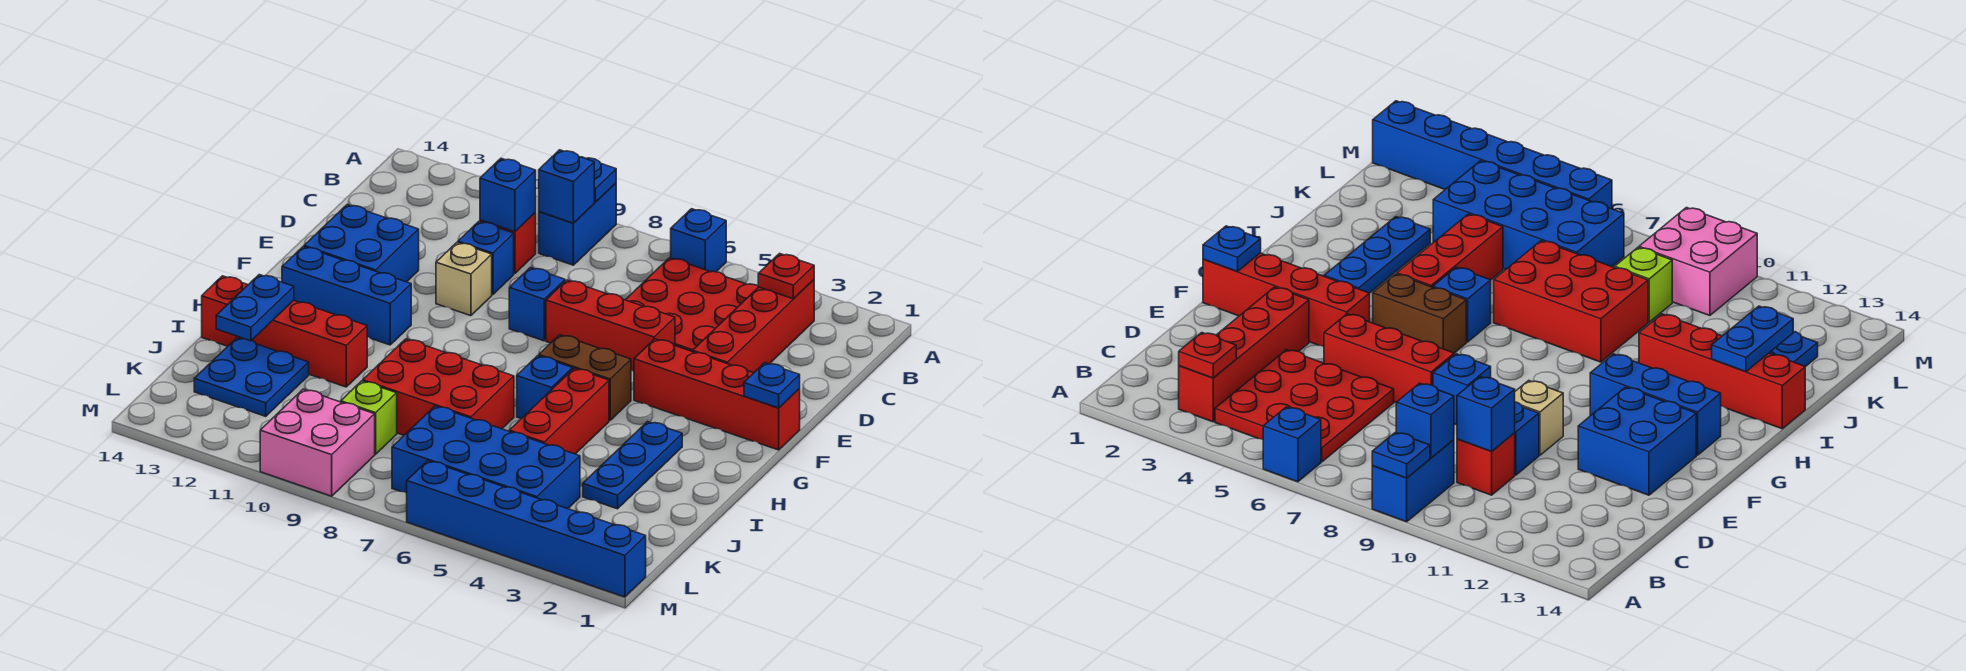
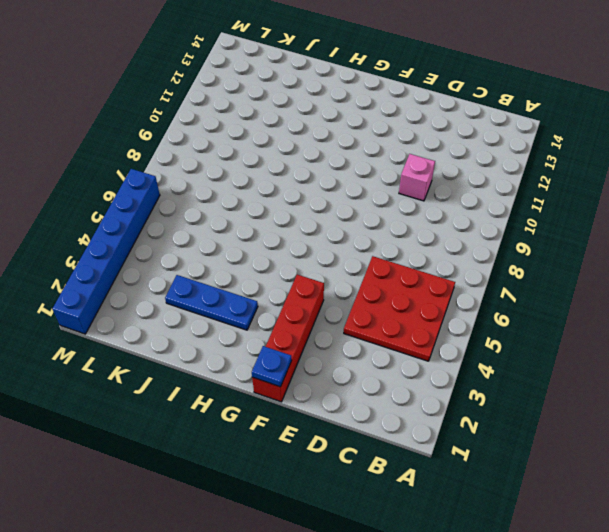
pink 1x1 brick [399,154,435,201] -> blue 1x1 brick [458,221,514,295]
none -> blue 1x1 brick [671,209,726,272]
none -> blue 1x2 brick [539,183,616,265]
none -> red 1x4 brick [693,280,814,373]

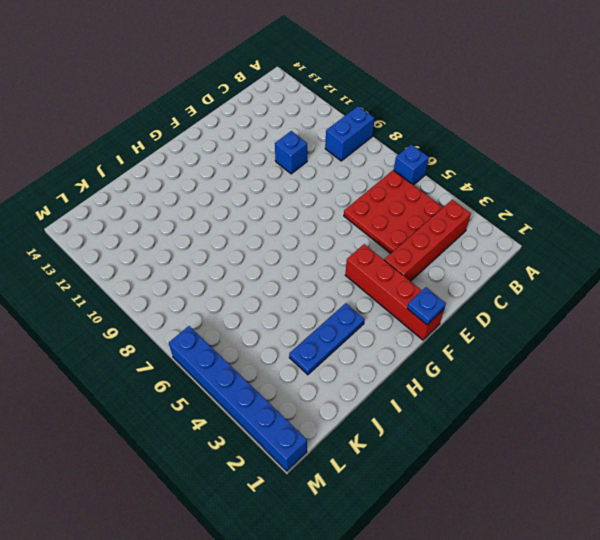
none -> red 1x1 brick [480,212,536,274]
none -> red 1x3 brick [546,280,675,372]
none -> blue 1x1 brick [509,267,565,341]

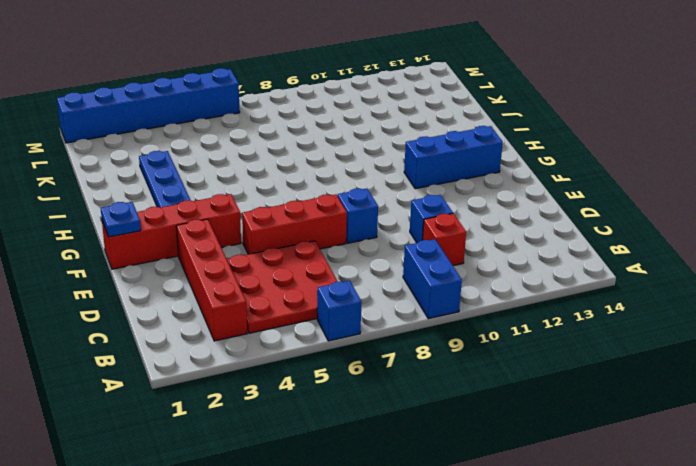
none -> tan 1x1 brick [436,242,492,316]
none -> blue 2x2 brick [304,205,419,282]
none -> brown 1x2 brick [539,335,631,421]

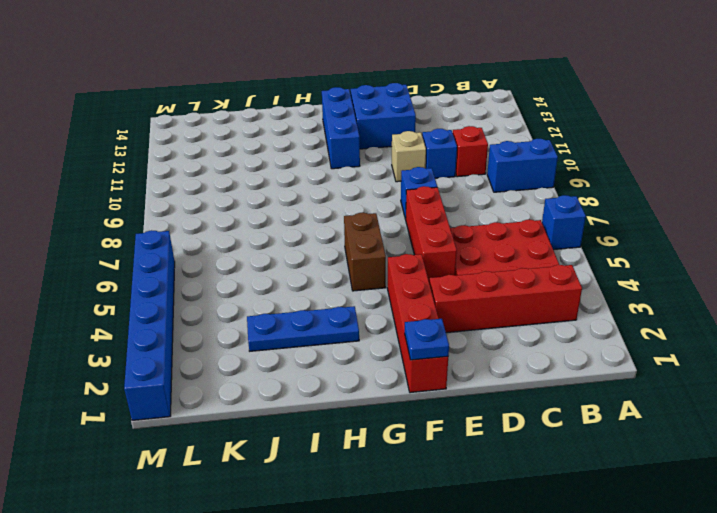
none -> red 1x3 brick [509,368,609,454]
none -> blue 1x1 brick [517,356,572,419]
none -> red 2x3 brick [363,339,514,435]

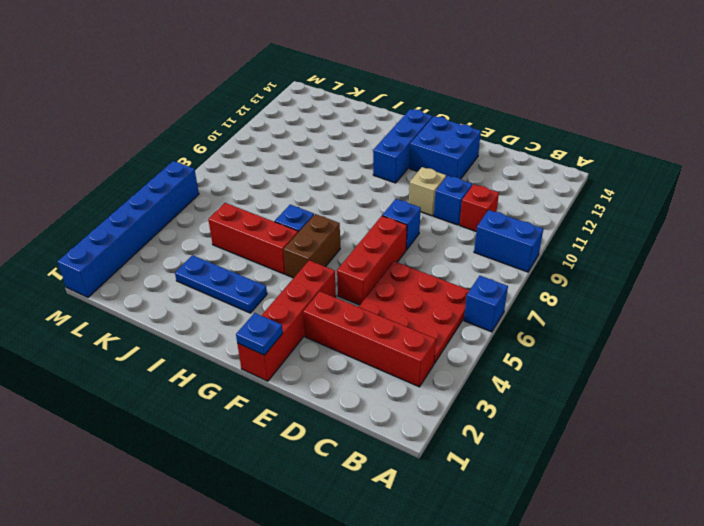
none -> red 2x3 brick [363,339,514,435]
none -> red 1x4 brick [202,276,367,387]
none -> blue 2x2 plate [194,338,309,416]

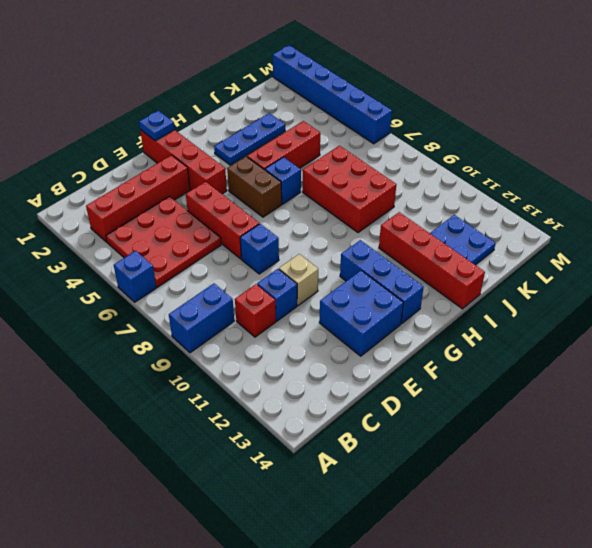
none -> blue 2x4 brick [392,406,580,509]
none -> lime 1x1 brick [341,381,397,454]
none -> pink 2x2 brick [260,389,375,496]

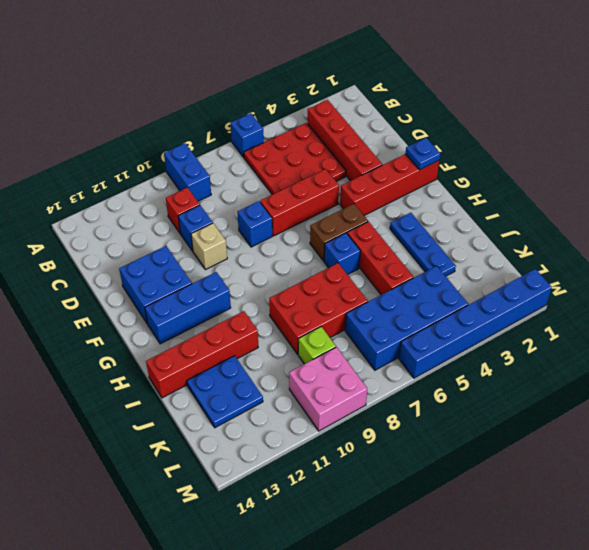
none -> blue 1x1 plate [582,157,616,202]
none -> red 1x1 plate [758,254,814,299]
none -> blue 1x1 brick [539,150,594,223]

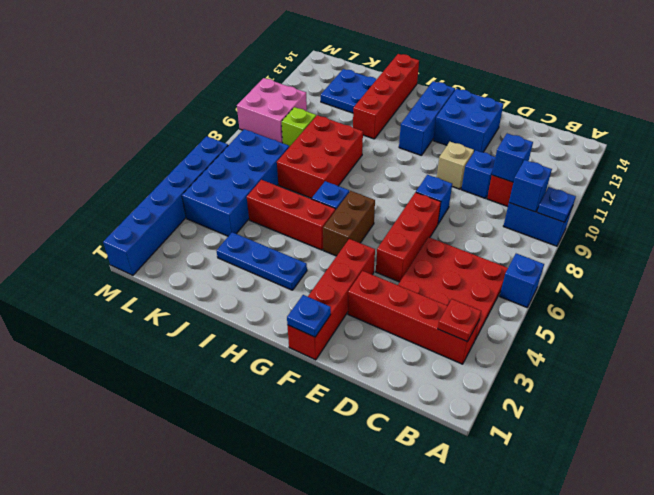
none -> blue 1x2 plate [216,275,294,341]

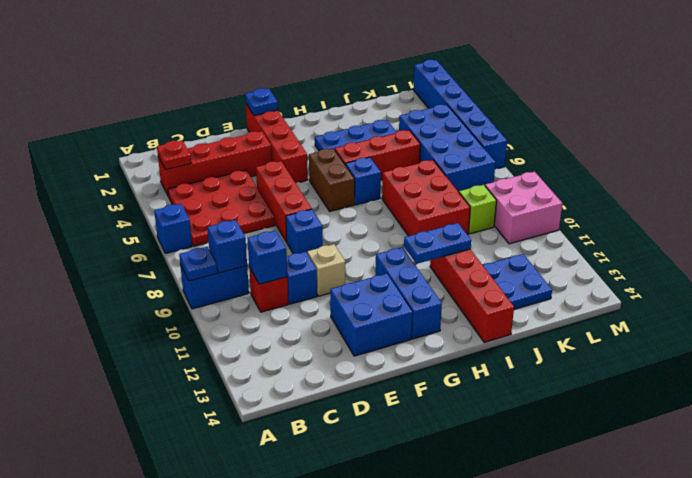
blue 1x2 plate [404,223,471,264] -> blue 1x2 plate moved to [216,275,294,341]

